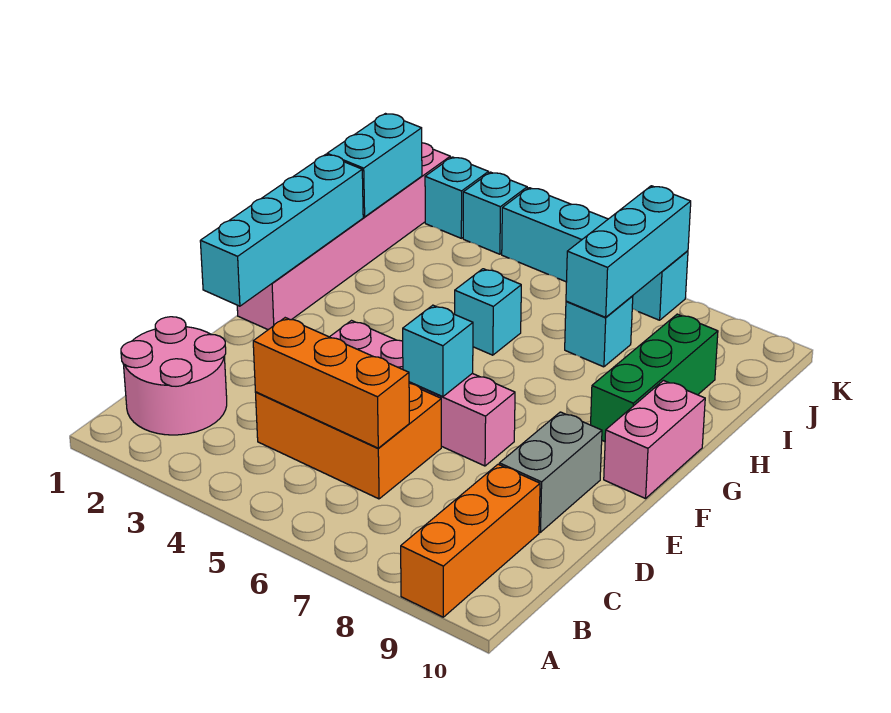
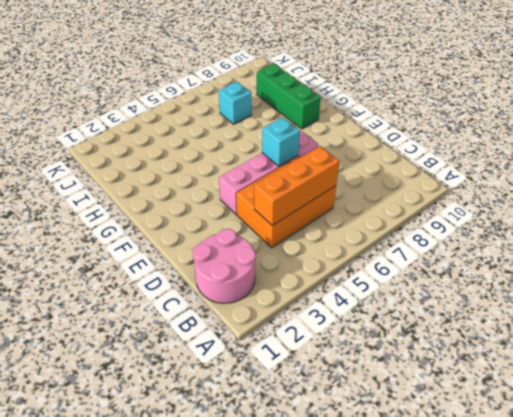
none -> orange 1x3 brick [401,464,540,617]
none -> grey 1x2 brick [499,412,602,532]
none -> pink 1x6 brick [237,143,450,330]

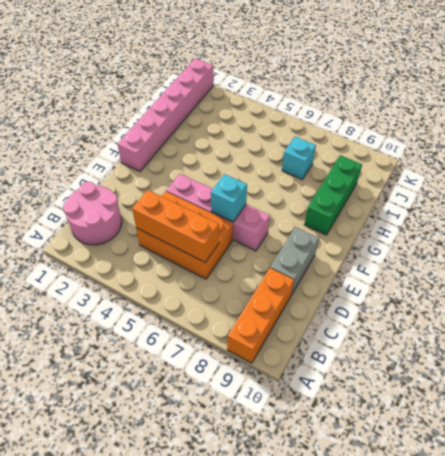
none -> pink 1x2 brick [604,381,705,499]
none -> cyan 1x1 brick [455,269,521,355]
none -> cyan 1x1 brick [425,157,489,238]

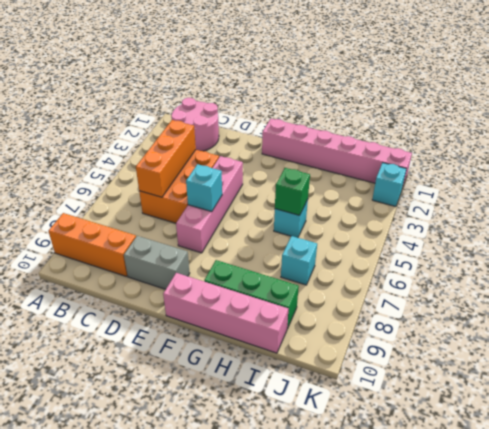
pink 1x4 brick [163,273,288,353] -> pink 1x2 brick [604,381,705,499]
green 1x1 brick [275,168,310,215] -> none
none -> cyan 1x1 brick [463,172,527,254]
none -> cyan 1x4 brick [502,188,688,320]
none -> cyan 1x4 brick [200,154,363,306]

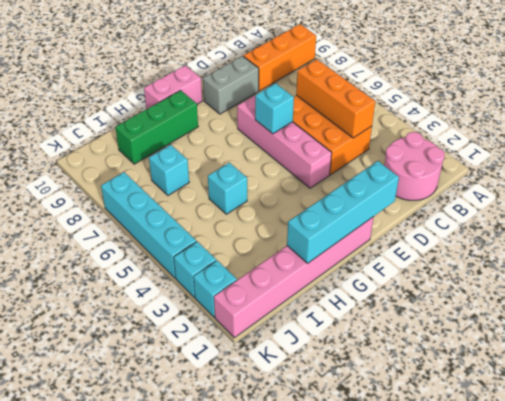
none -> cyan 1x2 brick [327,114,422,217]
none -> cyan 1x3 brick [566,186,691,317]

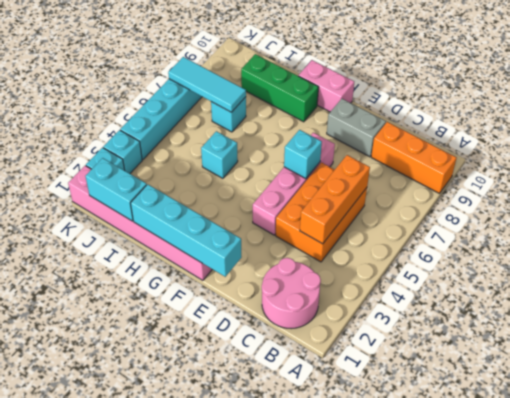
cyan 1x3 tile [168,57,246,112] -> cyan 1x3 brick [566,186,691,317]

